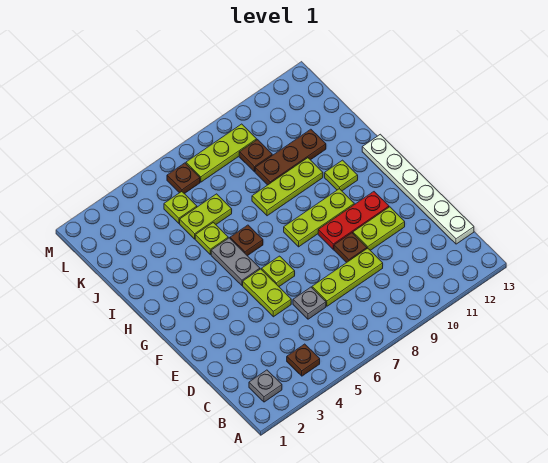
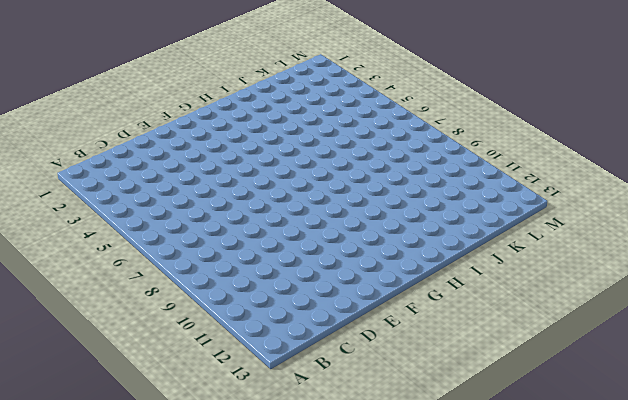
none -> grey 1x1 plate [249,370,282,402]
none -> brown 1x1 plate [287,344,320,376]
none -> white 1x6 plate [362,134,474,244]

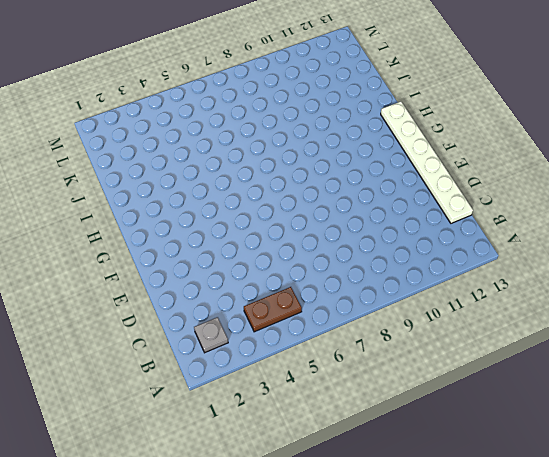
brown 1x2 plate [244,287,302,332] -> brown 1x1 plate [287,344,320,376]
none -> grey 1x1 plate [293,287,326,319]
none -> lime 1x3 plate [312,248,383,306]
none -> lime 1x2 plate [243,269,291,317]

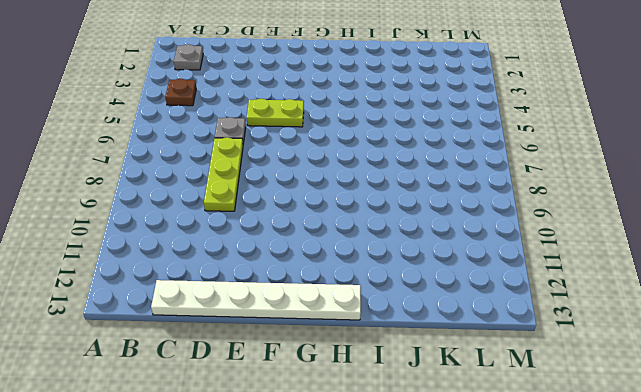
none -> brown 1x1 plate [334,233,367,263]
none -> lime 1x2 plate [353,207,405,250]
none -> lime 1x1 plate [262,256,295,286]

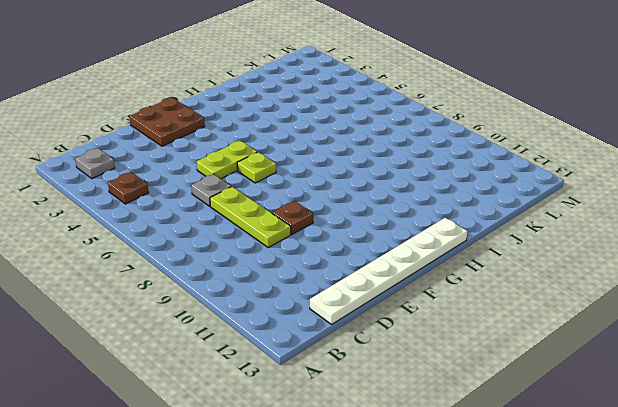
brown 2x2 plate [129,98,205,146] -> none
none -> lime 1x2 plate [353,207,405,250]
none -> red 1x3 plate [318,192,389,249]
none -> grey 1x2 plate [211,238,260,285]

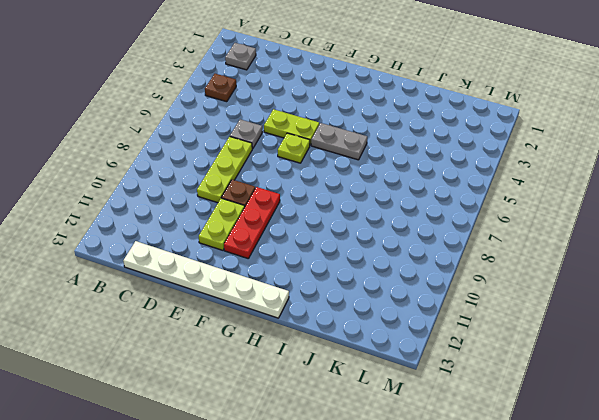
none -> lime 1x3 plate [284,189,354,247]
none -> brown 1x1 plate [230,225,263,256]
none -> lime 1x1 plate [325,160,358,191]

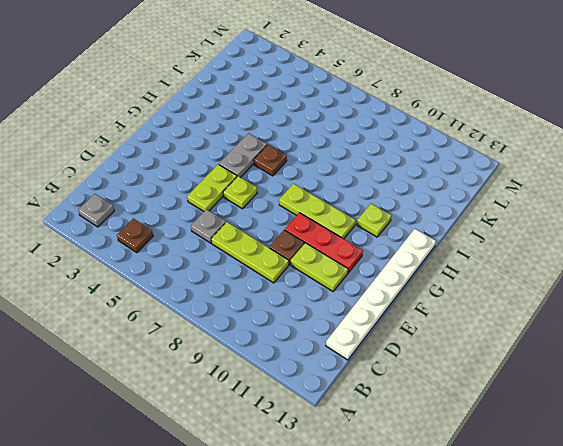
none -> lime 1x1 plate [195,222,228,255]
none -> lime 1x3 plate [252,158,323,216]
none -> lime 1x2 plate [180,194,232,239]

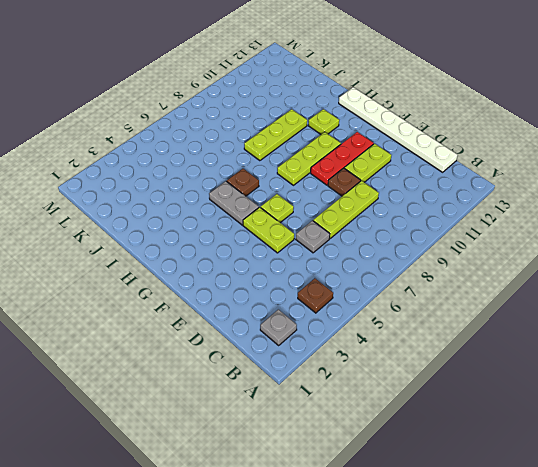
none -> lime 1x1 plate [195,222,228,255]
none -> lime 1x2 plate [180,194,232,239]
none -> brown 1x3 plate [255,129,326,185]

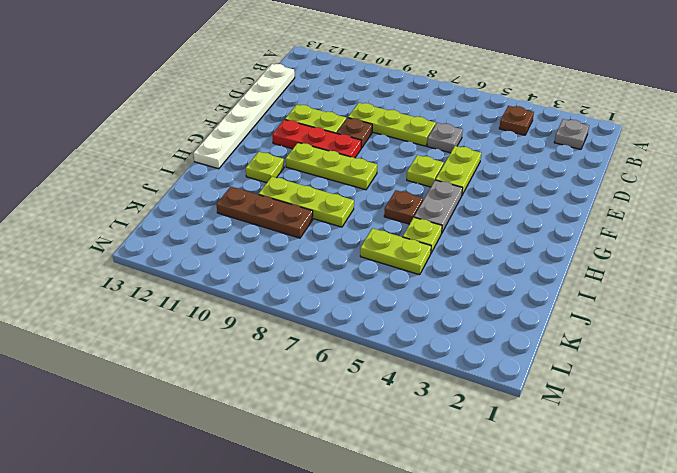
none -> lime 1x1 plate [164,192,197,223]
none -> brown 1x1 plate [239,140,272,172]
none -> brown 1x1 plate [167,163,200,194]

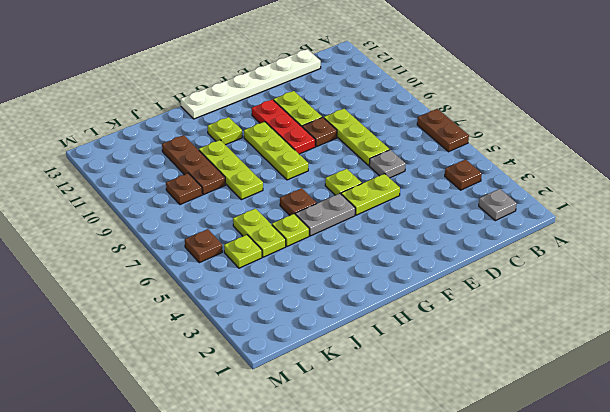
brown 1x2 plate [417,109,469,152] -> none
none -> lime 1x3 plate [186,124,257,182]

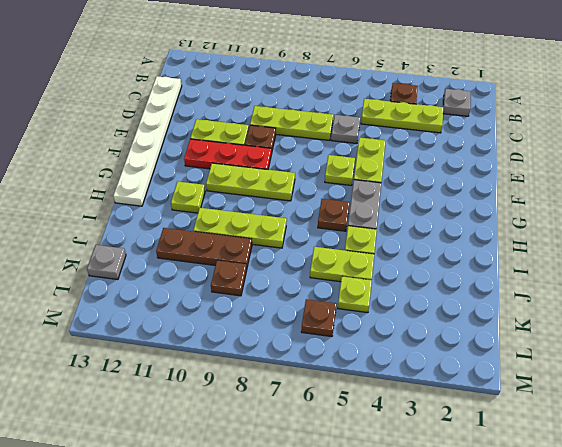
lime 1x3 plate [361,99,443,133] -> lime 1x3 plate moved to [186,124,257,182]
grey 1x1 plate [87,245,126,280] -> none

